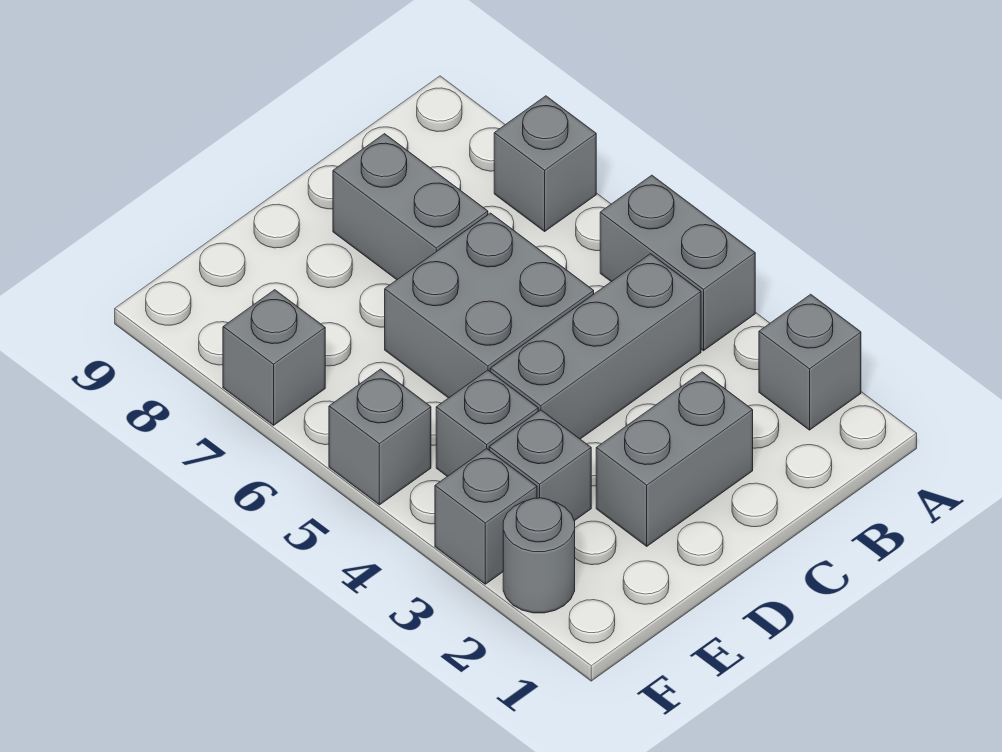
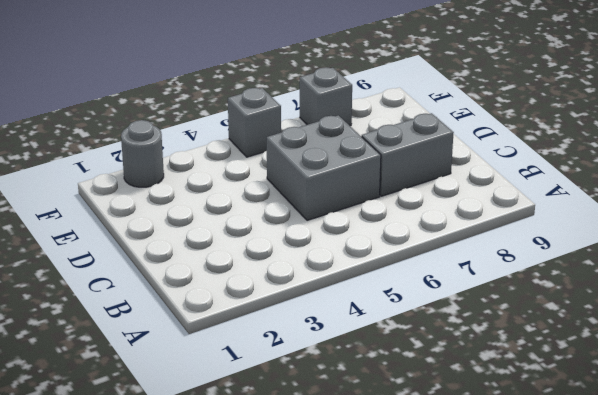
none -> grey 1x1 brick [759,294,861,430]
none -> grey 1x2 brick [600,175,755,351]
none -> grey 1x1 brick [494,96,596,231]

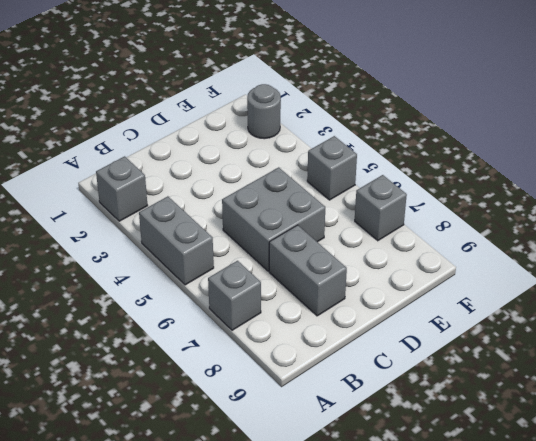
none -> grey 1x3 brick [490,254,701,439]
none -> grey 1x2 brick [596,372,753,546]
none -> grey 1x1 brick [489,410,591,521]

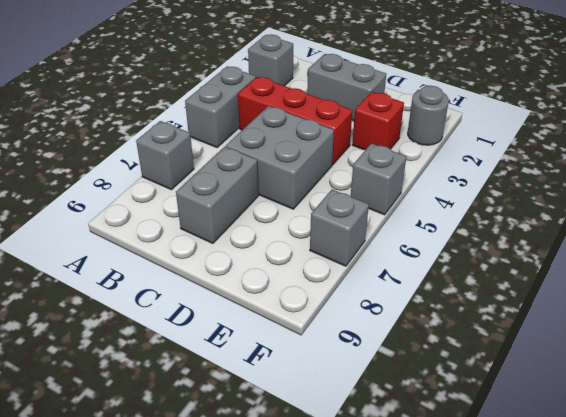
red 1x3 brick [238,77,353,165] -> grey 1x3 brick [490,254,701,439]
red 1x1 brick [352,92,404,150] -> grey 1x1 brick [489,410,591,521]
none -> grey 1x1 brick [436,370,538,476]
none -> grey 1x1 brick [435,449,537,584]

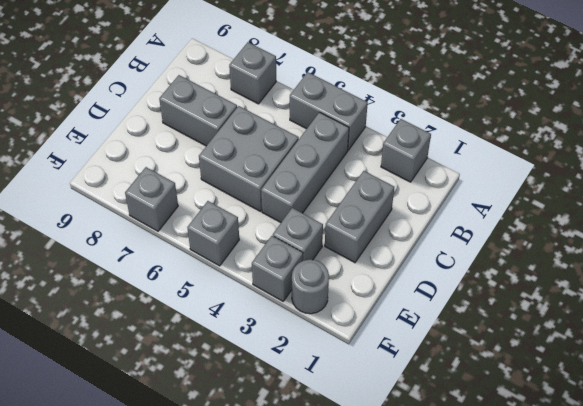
none -> grey 1x1 brick [436,370,538,476]

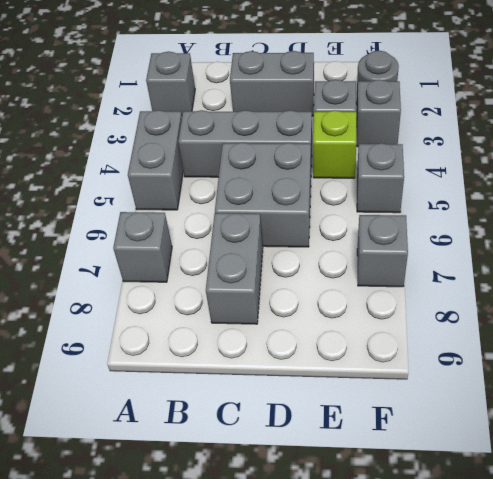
lime 1x1 brick [313,110,356,178] -> grey 1x1 brick [436,370,538,476]

